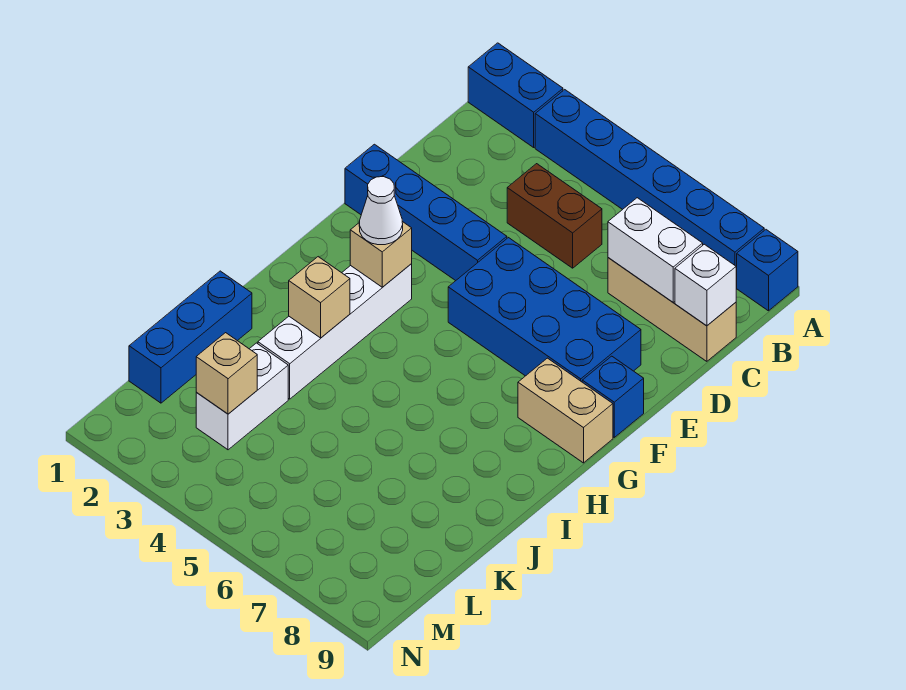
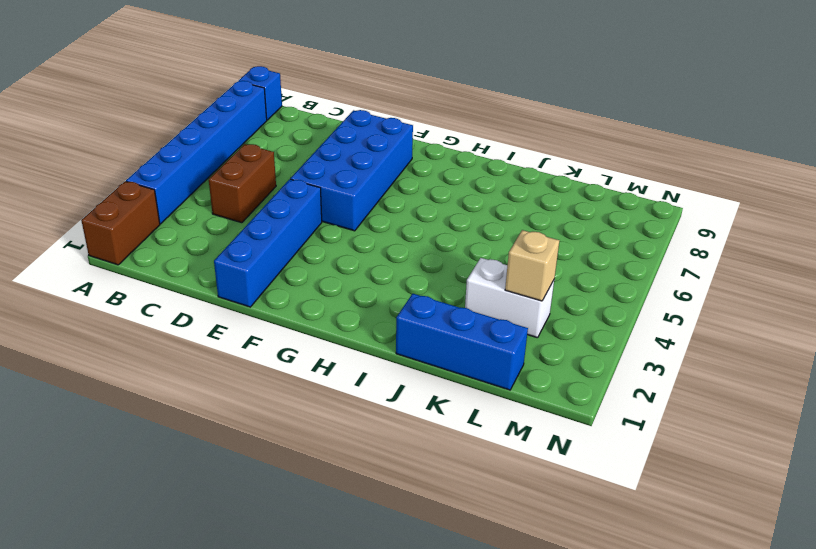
brown 1x2 brick [81,181,160,265] -> blue 1x2 brick [468,43,563,147]
none -> tan 1x3 brick [608,258,736,361]
none -> blue 1x1 brick [582,356,644,437]
none -> white 1x4 brick [258,264,412,399]

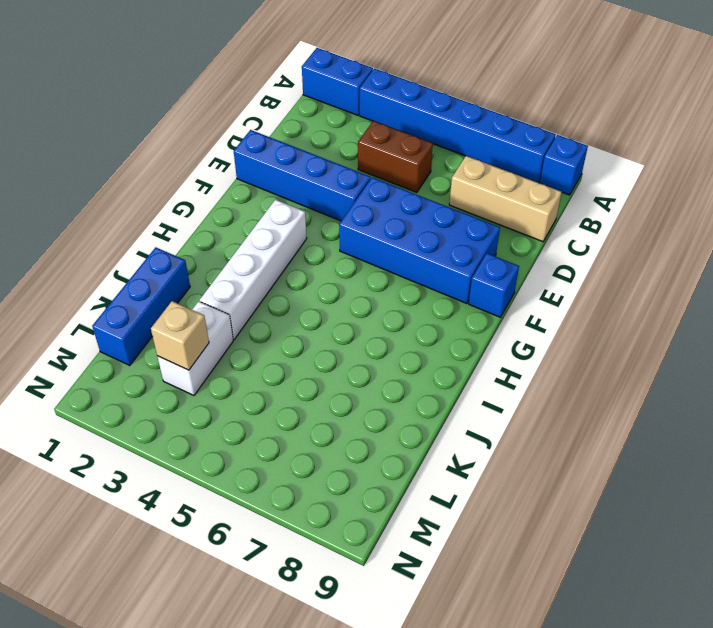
none -> tan 1x2 brick [518,358,613,463]
none -> white 1x2 brick [608,198,703,302]
none -> white 1x1 brick [675,244,736,326]

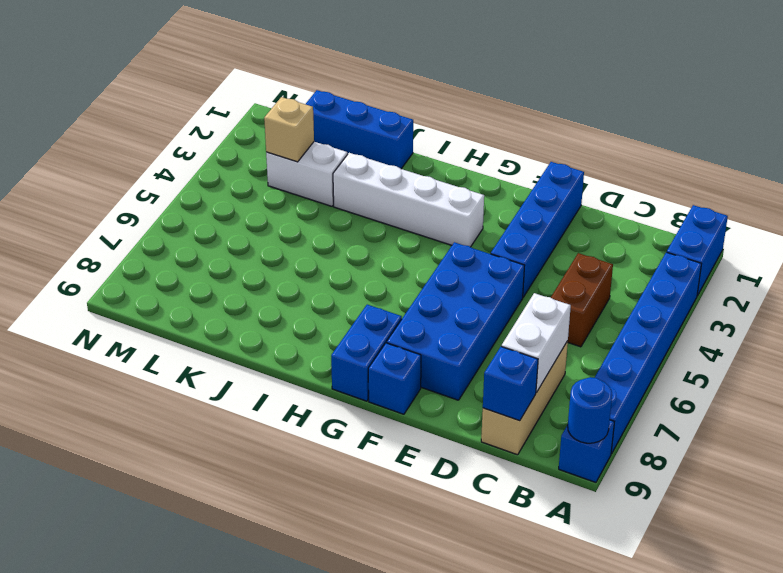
blue 1x1 round brick [568,377,612,443] -> none
blue 1x1 brick [483,347,538,421] -> white 1x1 brick [675,244,736,326]
blue 1x2 brick [331,305,402,401] -> tan 1x2 brick [518,358,613,463]
none -> tan 1x1 brick [350,222,412,287]
none -> tan 1x1 brick [289,257,350,338]
none -> white 1x1 cone [359,177,403,245]

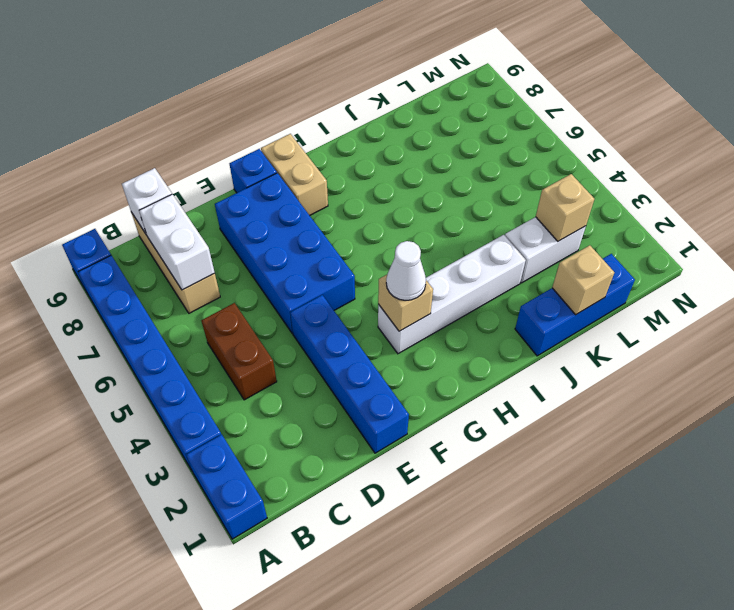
tan 1x1 brick [552,245,614,315] -> tan 1x1 brick moved to [289,257,350,338]

